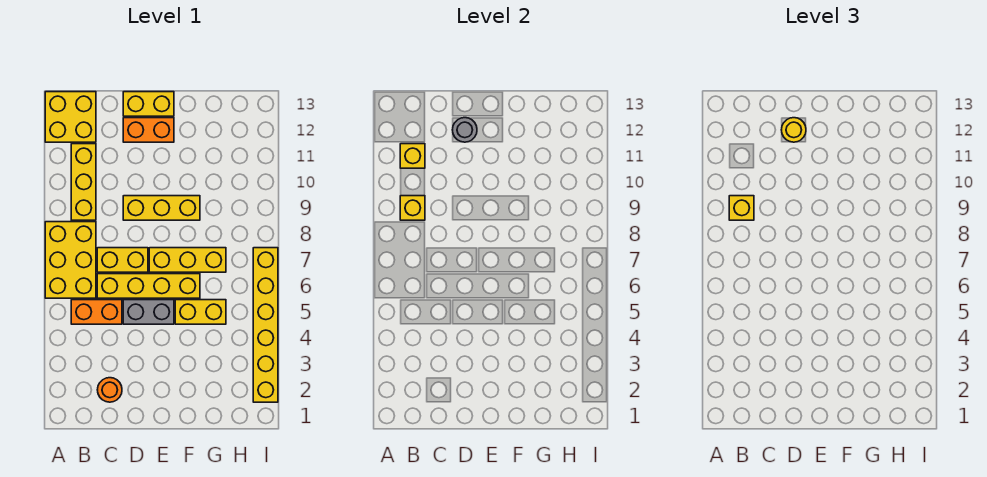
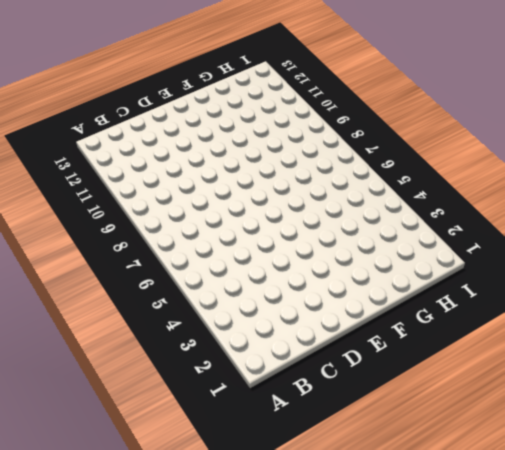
none -> yellow 2x3 brick [45,222,96,298]
none -> yellow 2x2 brick [45,92,96,142]
none -> orange 1x2 brick [71,300,122,324]

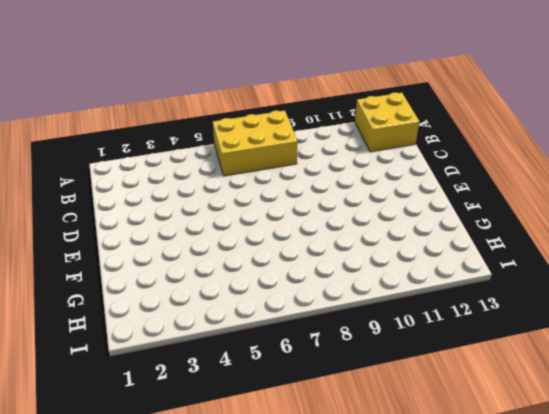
none -> orange 1x2 brick [71,300,122,324]
none -> yellow 1x3 brick [71,144,96,220]
none -> orange 1x1 round brick [97,378,122,402]

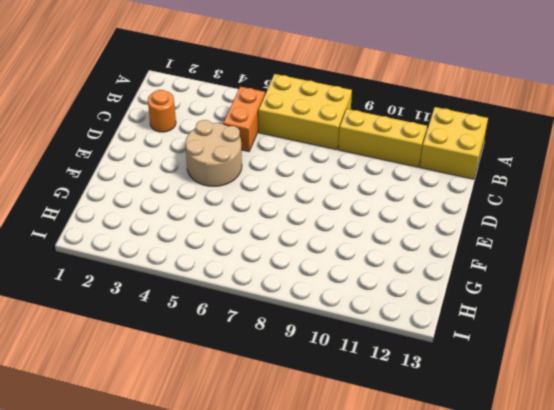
tan 2x2 round brick [185,120,242,186] -> grey 1x2 brick [123,300,174,324]
none -> yellow 1x4 brick [97,274,200,298]
none -> yellow 1x2 brick [97,248,148,272]
none -> yellow 1x3 brick [123,196,200,220]

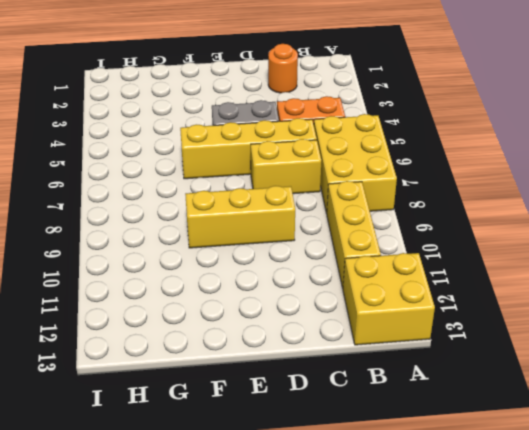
none -> orange 1x2 brick [123,118,174,142]
none -> yellow 1x2 brick [123,92,174,116]
none -> yellow 1x3 brick [149,248,226,272]

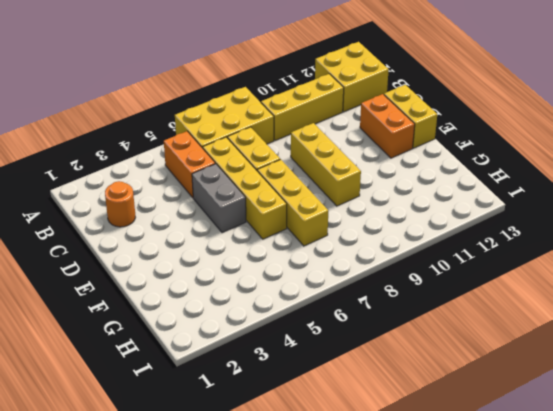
none -> yellow 1x2 brick [175,300,226,324]
none -> yellow 1x6 brick [253,248,278,402]
none -> yellow 1x1 brick [400,196,425,220]

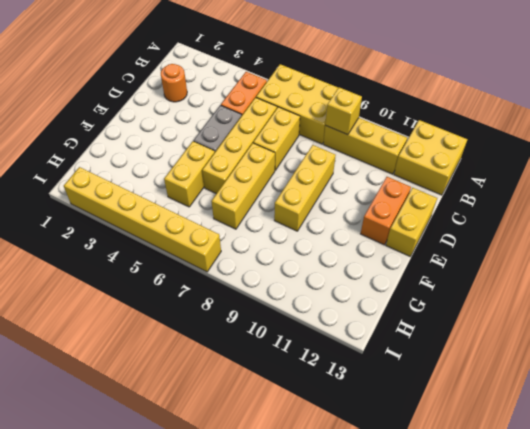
none -> yellow 1x1 brick [400,144,425,168]
none -> grey 1x1 round brick [452,118,477,142]
none -> yellow 1x1 brick [729,196,754,220]

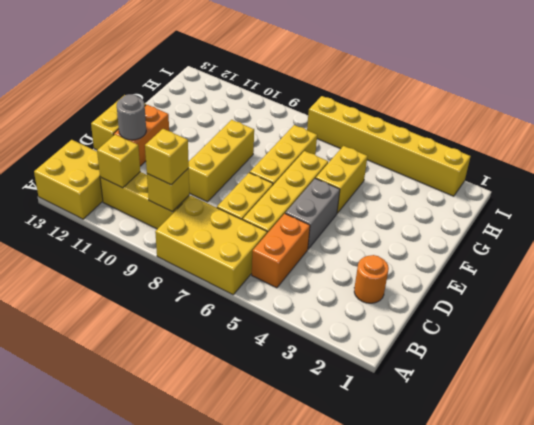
none -> yellow 1x1 round brick [781,118,806,142]

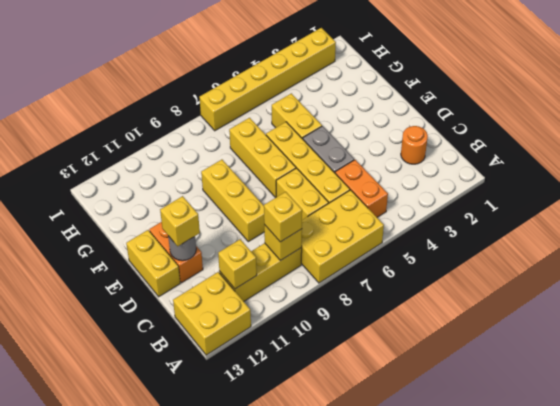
yellow 1x1 brick [160,196,200,246] -> yellow 1x1 round brick [781,118,806,142]

